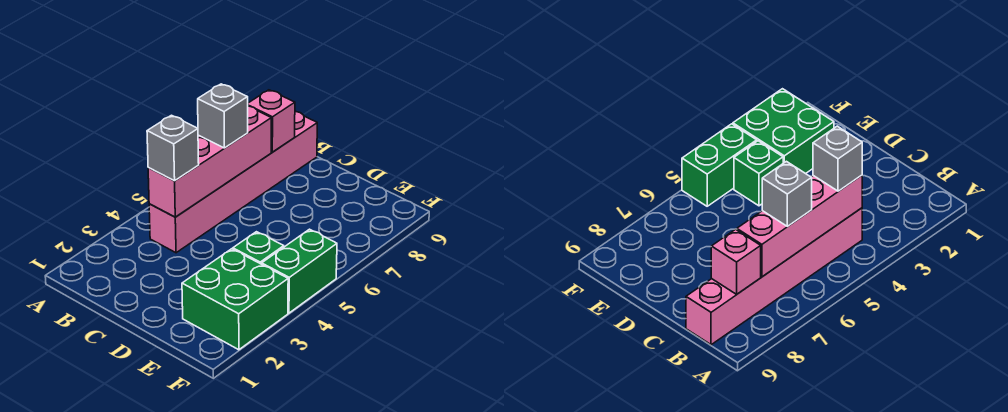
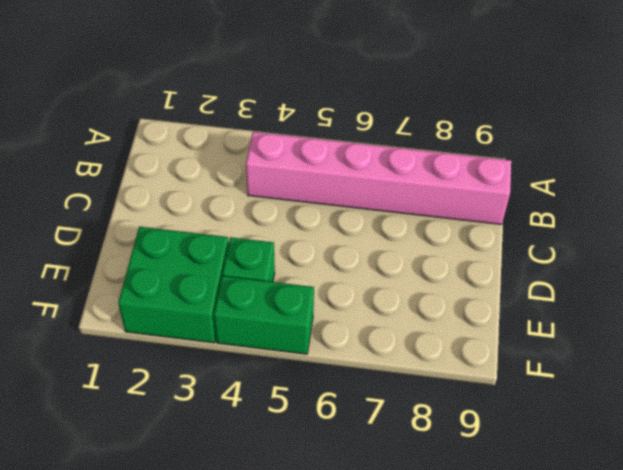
none -> pink 1x4 brick [148,106,271,217]
none -> pink 1x1 brick [248,90,295,152]

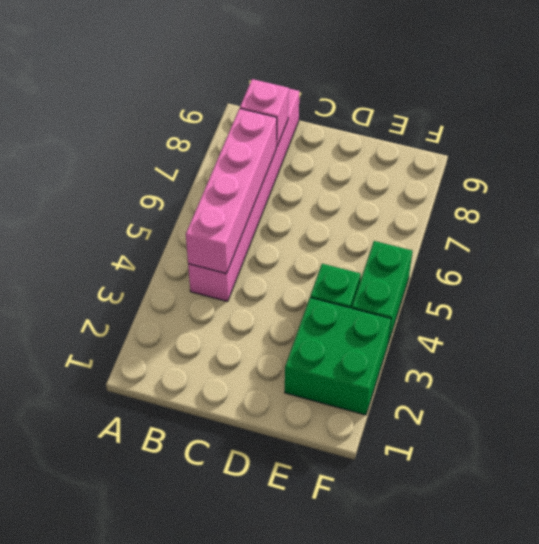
none -> grey 1x1 brick [147,115,199,181]
none -> grey 1x1 brick [198,84,248,148]

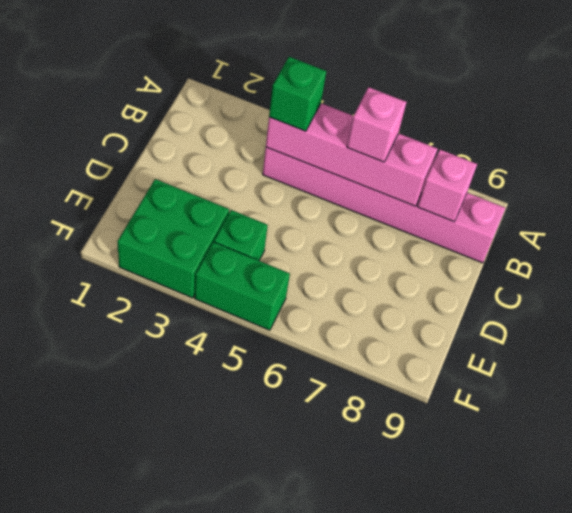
green 1x1 brick [269,57,326,131] -> grey 1x1 brick [147,115,199,181]
pink 1x1 brick [347,87,406,162] -> grey 1x1 brick [198,84,248,148]

